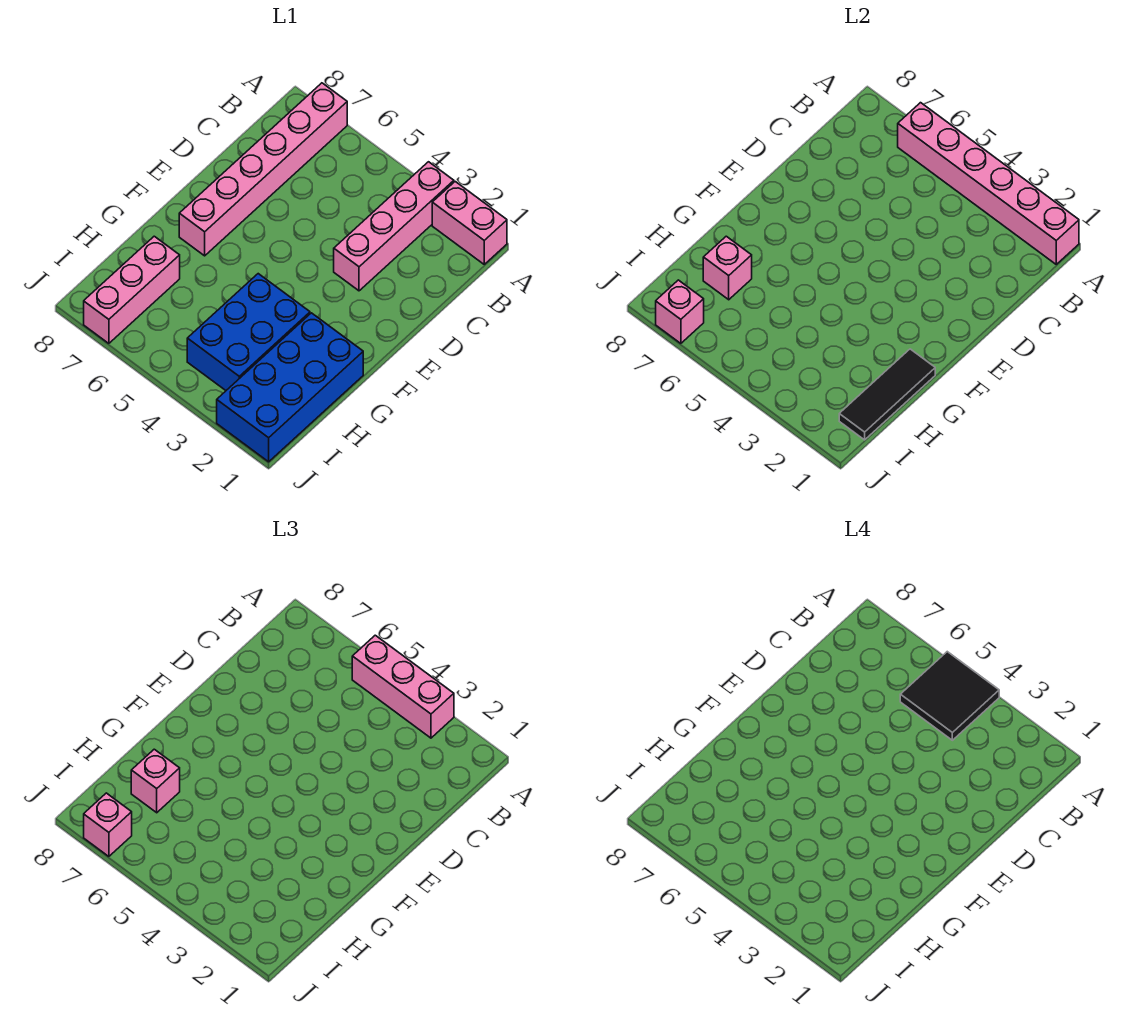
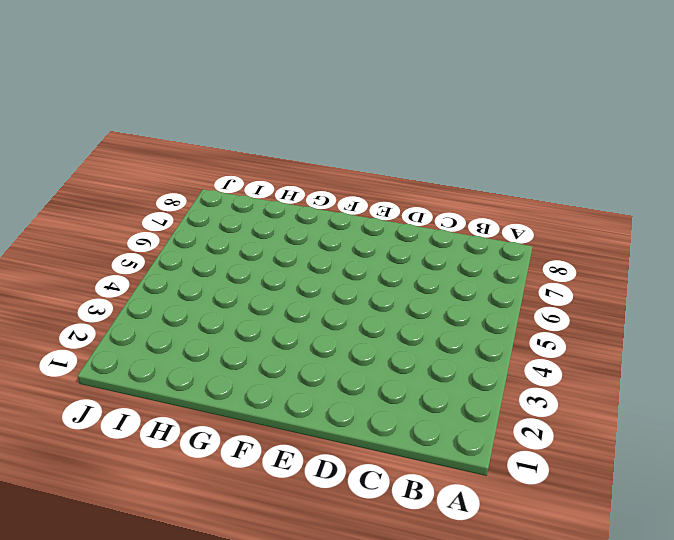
none -> pink 1x2 brick [432,182,507,264]
none -> pink 1x4 brick [334,162,454,291]
none -> pink 1x6 brick [179,83,347,256]

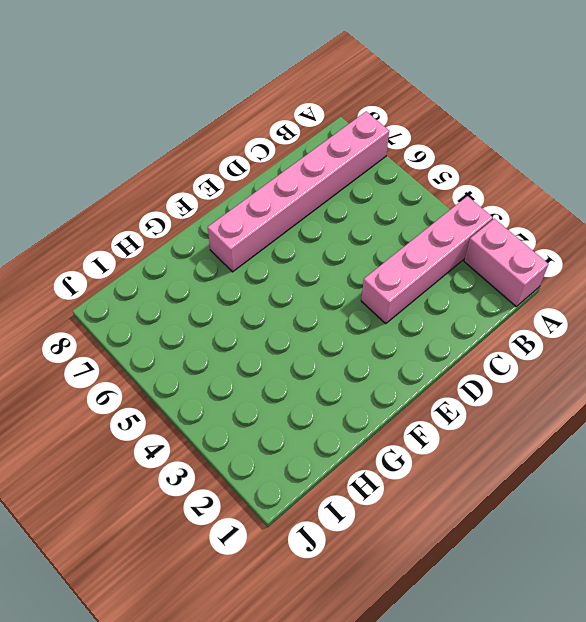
none -> blue 2x4 brick [217,313,363,462]
none -> blue 2x3 brick [187,274,310,390]
none -> pink 1x3 brick [84,236,180,343]

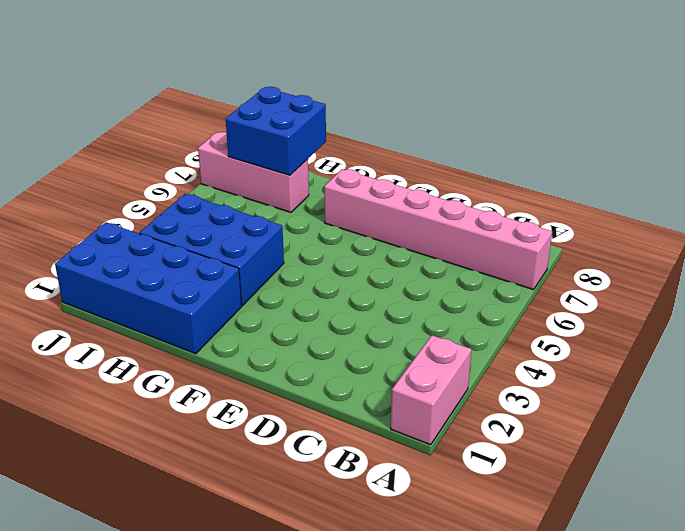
blue 2x2 brick [226,87,326,175] -> pink 1x1 brick [703,236,752,300]
none -> pink 1x4 brick [334,162,454,291]
none -> pink 1x6 brick [898,103,1079,264]
none -> black 1x3 tile [839,349,935,440]

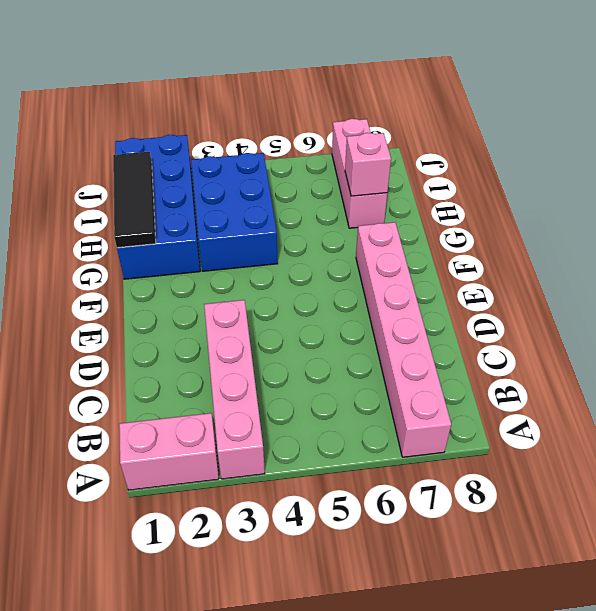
none -> pink 1x6 brick [898,103,1079,264]
none -> pink 1x1 brick [656,280,704,343]
none -> pink 1x3 brick [352,635,454,738]

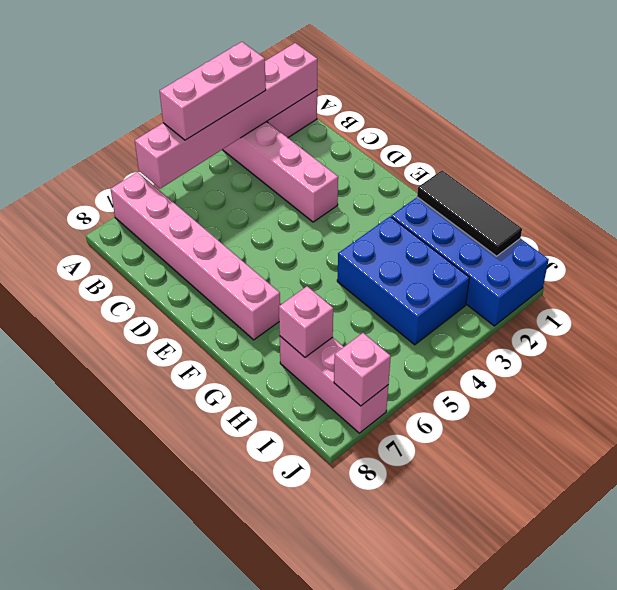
none -> pink 1x1 brick [131,749,180,813]
none -> pink 1x1 brick [84,793,132,856]
none -> black 2x2 tile [900,652,999,740]

